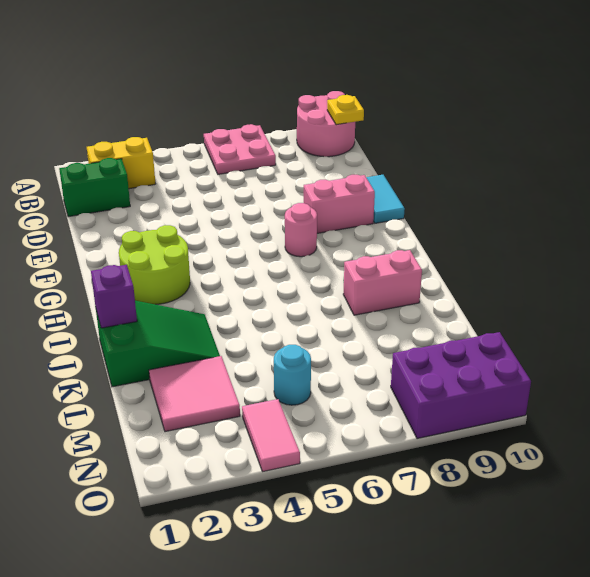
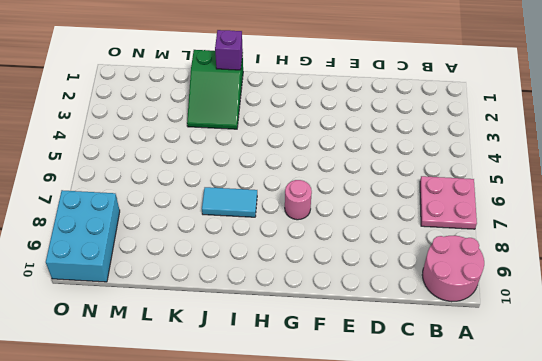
cyan 1x2 tile [202,187,257,217] -> cyan 1x2 tile moved to [366,175,405,223]
cyan 2x3 brick [46,190,120,282] -> purple 2x3 brick [391,332,531,439]
none -> yellow 1x2 brick [87,137,155,189]
none -> green 1x2 brick [59,158,130,217]
none -> pink 1x2 brick [304,175,375,233]

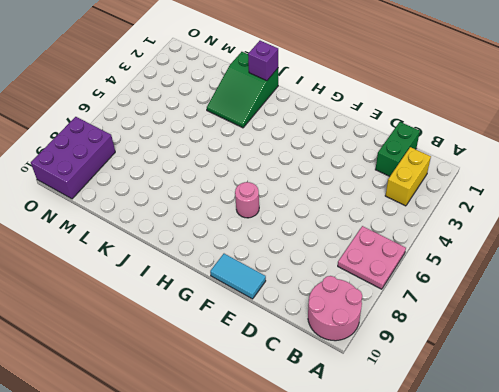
none -> pink 1x2 brick [304,175,375,233]
none -> lime 2x2 round brick [119,225,190,304]
none -> pink 1x2 brick [343,250,422,315]

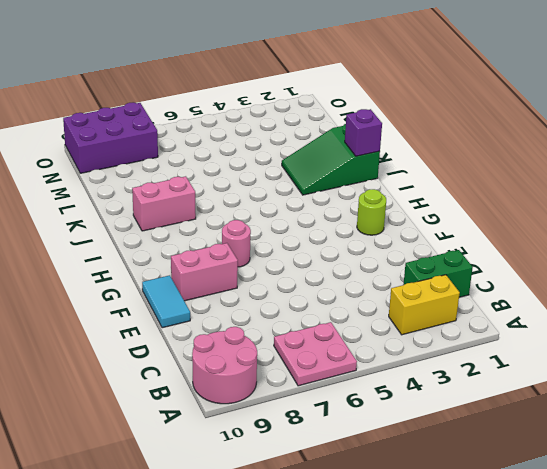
lime 1x1 round brick [357,189,386,235] -> lime 2x2 round brick [119,225,190,304]
none -> pink 2x2 tile [149,356,240,432]
none -> cyan 1x1 round brick [274,345,311,405]
none -> pink 1x2 tile [242,399,300,471]

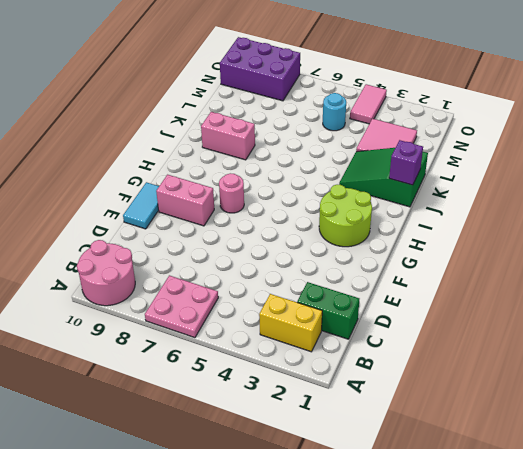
none -> yellow 1x1 plate [327,95,364,125]

